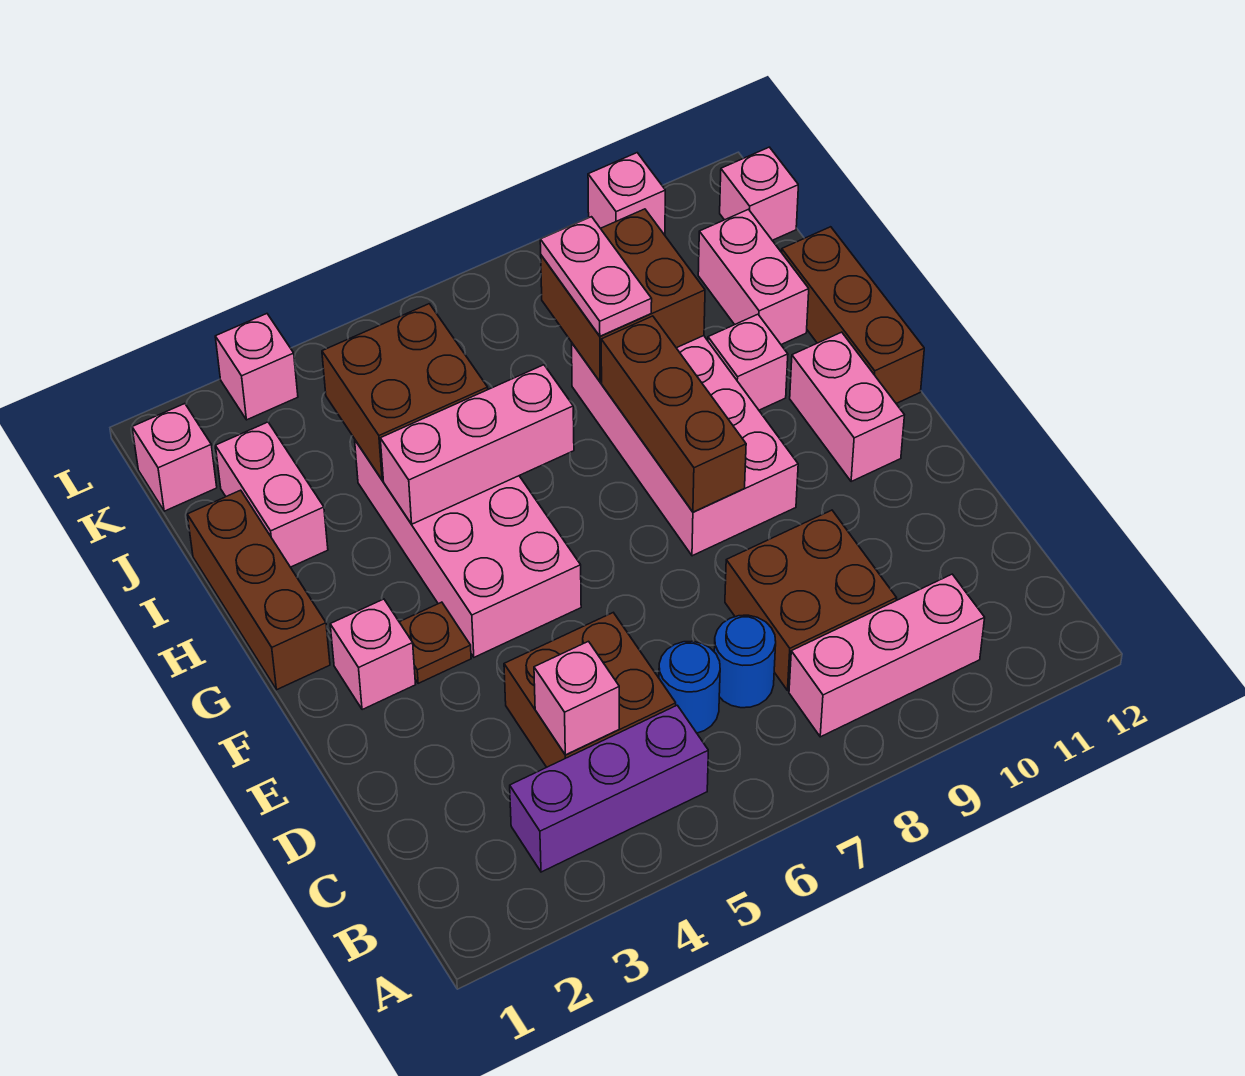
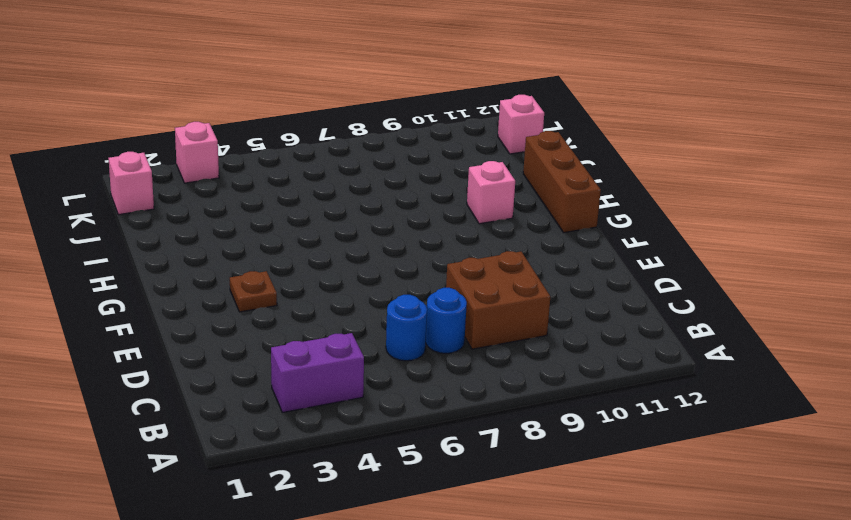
purple 1x2 brick [271,333,364,412] -> purple 1x3 brick [510,705,708,872]
none -> pink 1x3 brick [789,574,985,737]
none -> brown 2x2 brick [504,613,676,767]
none -> pink 1x1 brick [330,599,416,710]

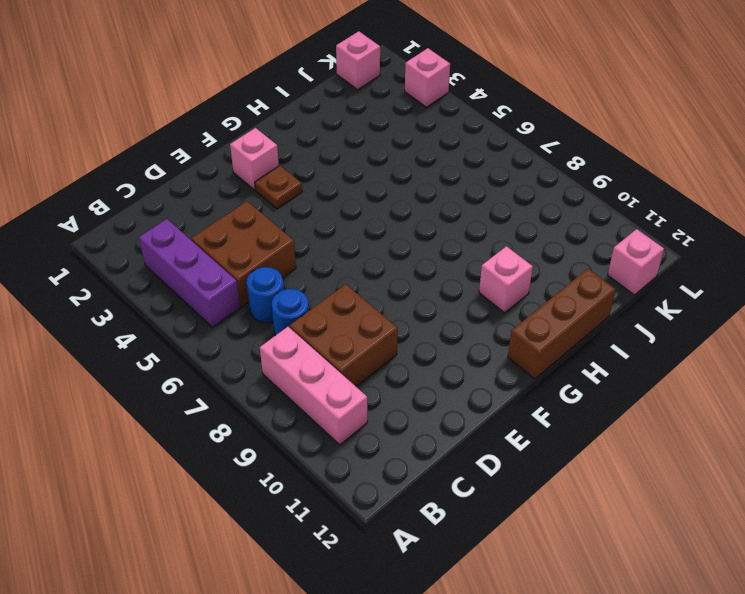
none -> pink 2x4 brick [355,440,581,657]
none -> pink 2x4 brick [572,336,798,556]
none -> pink 1x2 brick [790,332,904,482]

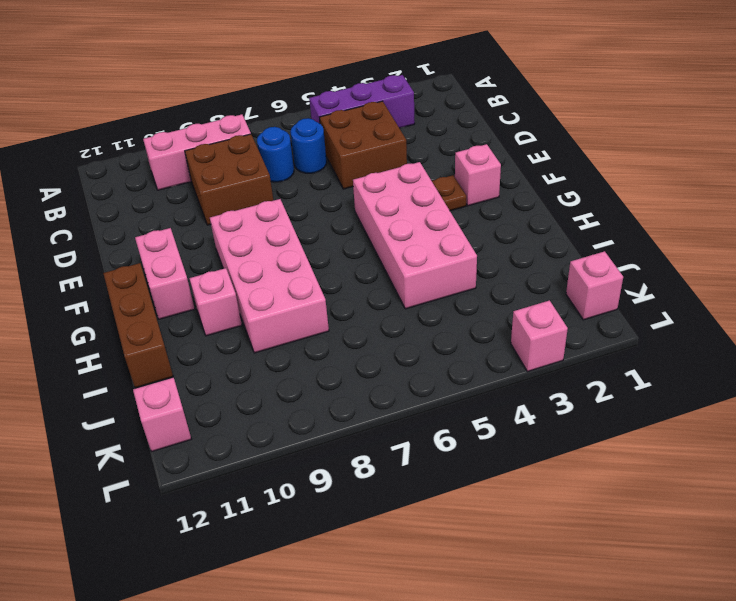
none -> brown 1x3 brick [187,490,330,690]
none -> pink 1x2 brick [216,422,328,567]
none -> pink 1x2 brick [698,209,809,345]

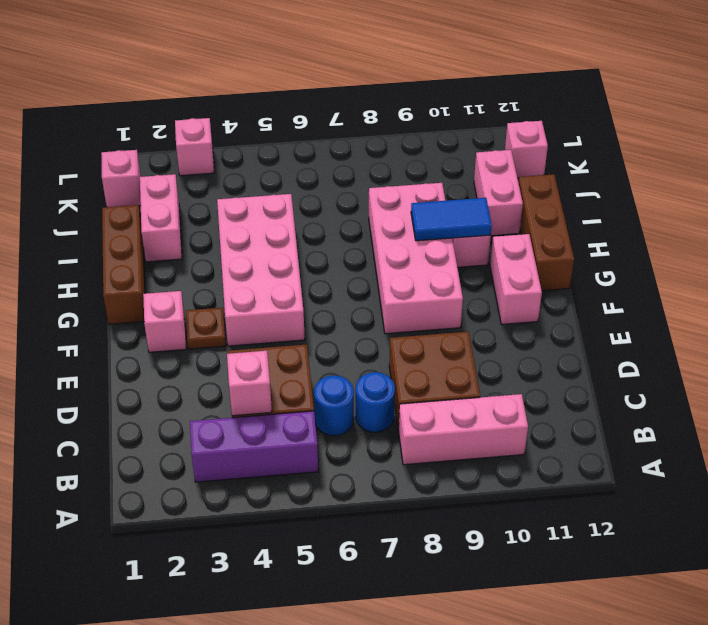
blue 1x2 tile [411,198,492,241] -> none
none -> pink 1x1 brick [588,153,665,235]
none -> brown 1x3 brick [601,316,746,512]
none -> pink 1x3 brick [380,365,574,524]

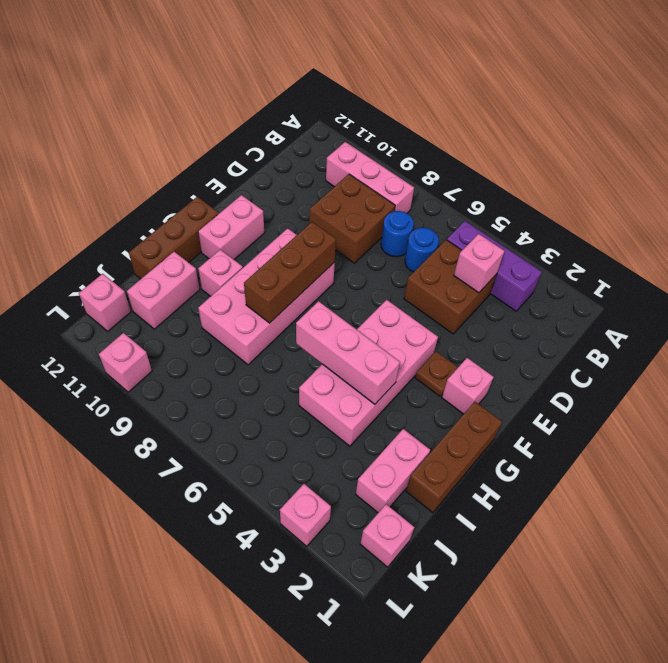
none -> brown 2x2 brick [322,304,488,480]
none -> brown 2x2 brick [541,209,705,382]
none -> pink 1x2 plate [540,217,652,336]

